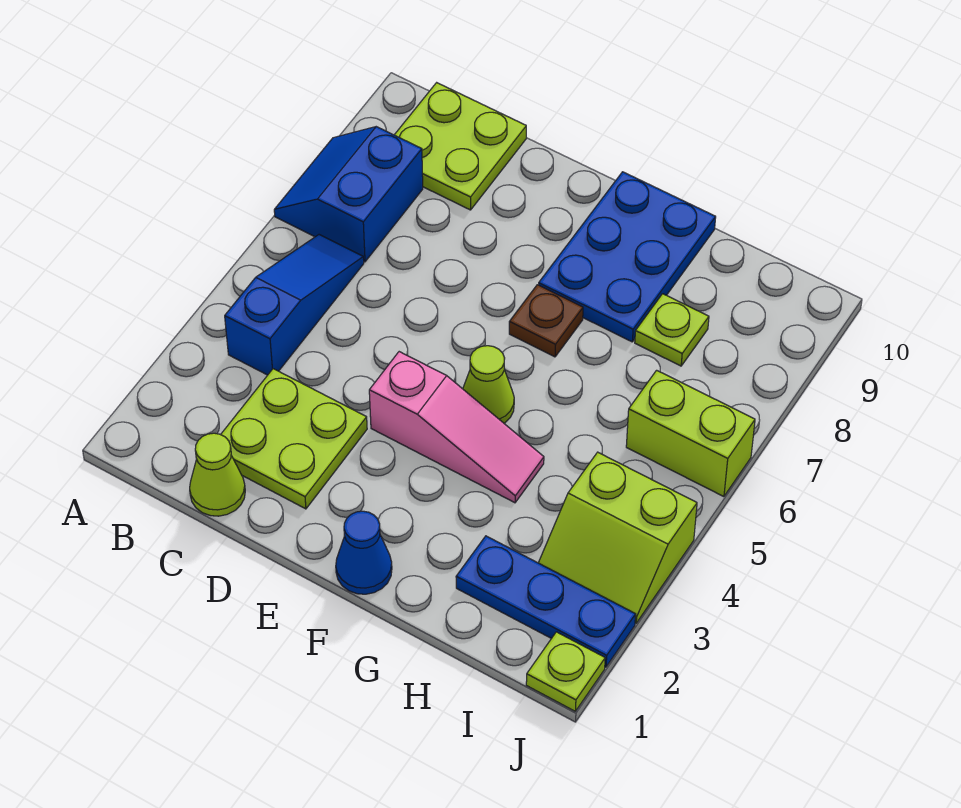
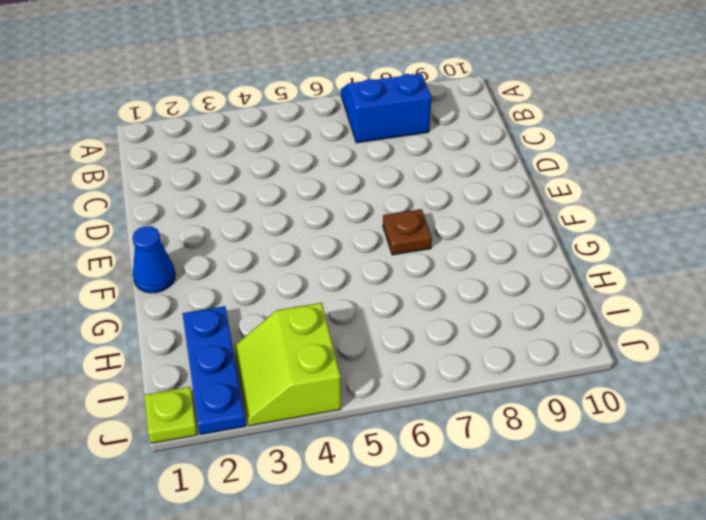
none -> blue 1x3 slope [225,235,364,375]
none -> lime 2x2 plate [395,83,526,210]
none -> lime 1x1 cone [190,433,245,516]

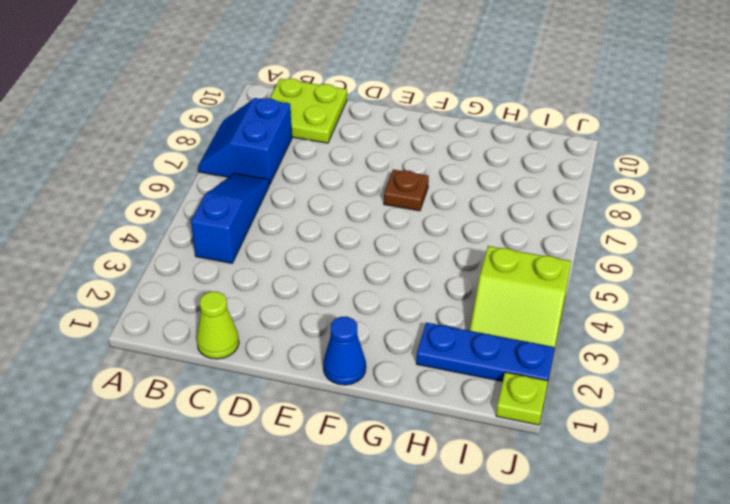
none -> lime 2x2 plate [221,369,367,509]
none -> pink 1x3 slope [369,352,544,503]
none -> lime 1x1 cone [463,346,514,423]

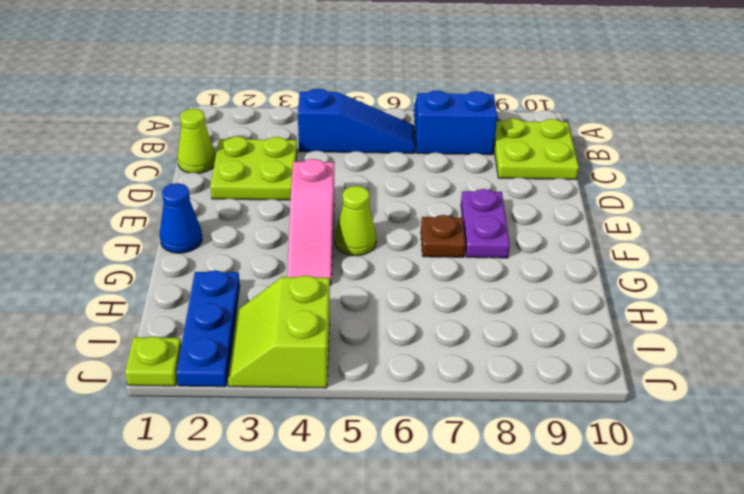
purple 1x2 plate [461,189,510,258] -> blue 2x3 plate [539,172,716,342]
none -> lime 1x1 plate [635,294,709,366]
none -> lime 1x2 brick [626,370,755,497]

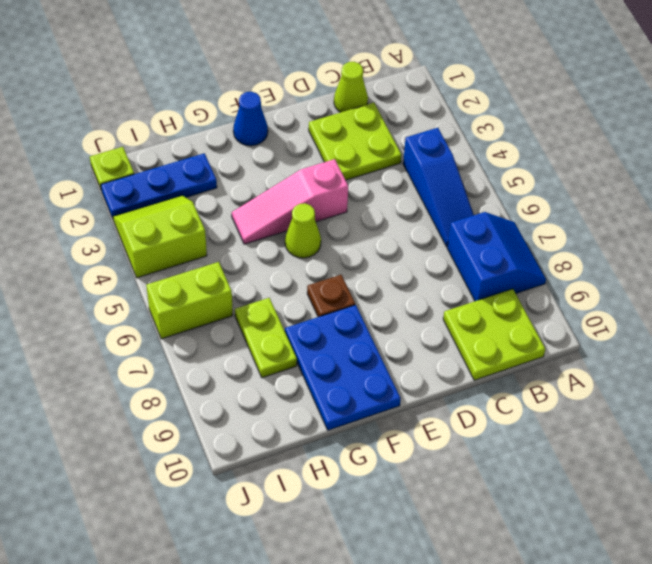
lime 1x2 plate [235,298,297,378] -> lime 1x1 plate [635,294,709,366]

